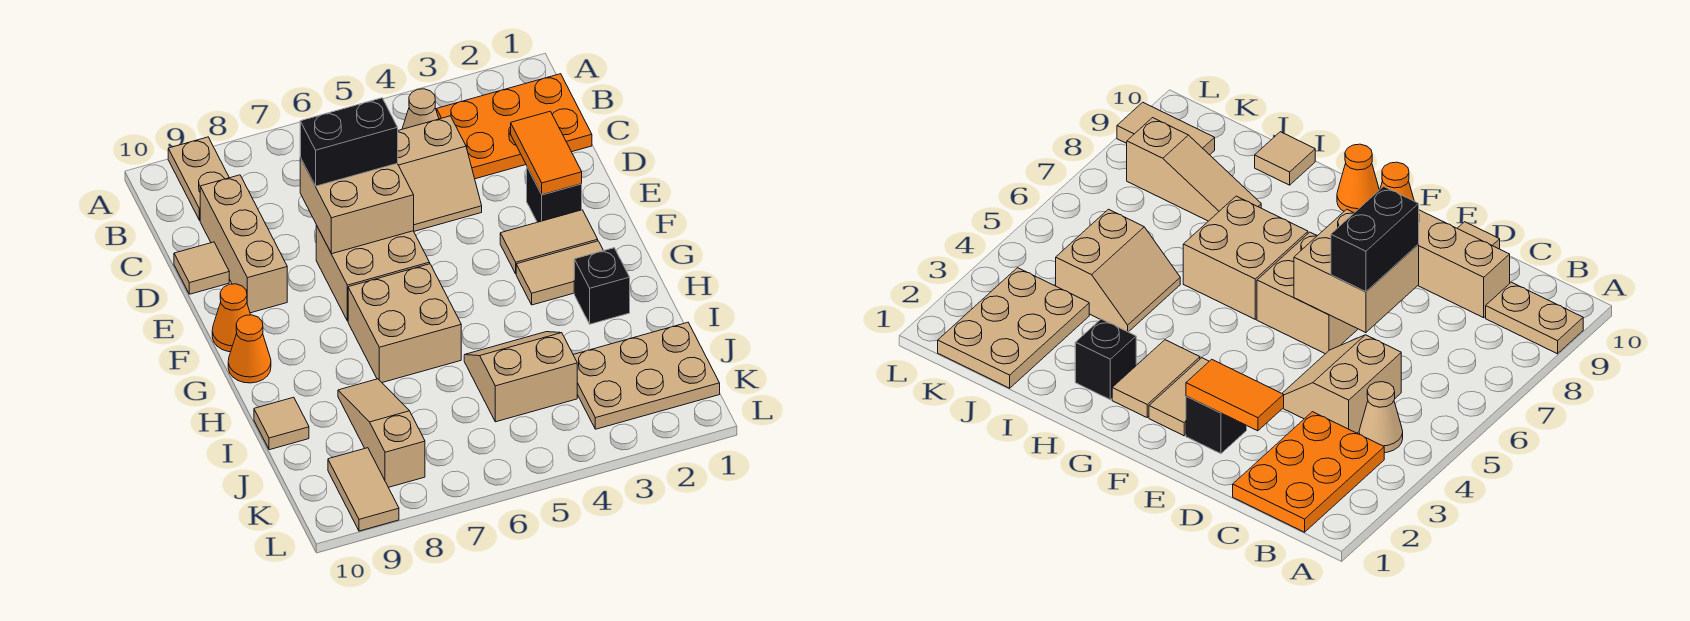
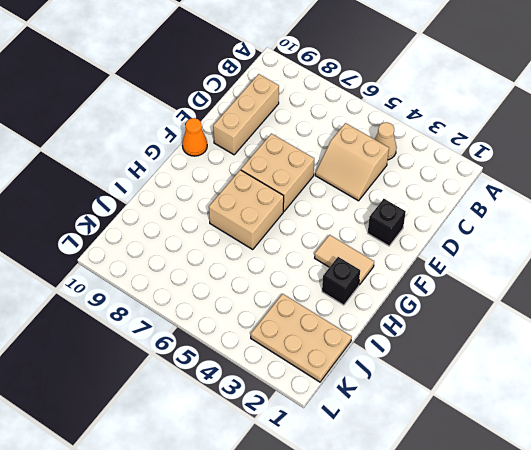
none -> tan 1x2 plate [168,137,229,220]
none -> orange 2x3 plate [437,74,592,179]
none -> tan 1x1 tile [174,242,229,294]

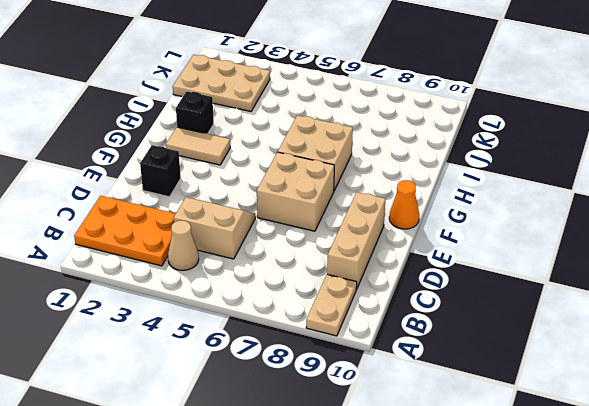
none -> tan 1x1 tile [174,242,229,294]
none -> tan 1x2 tile [500,210,598,274]
none -> orange 1x1 cone [228,315,271,383]

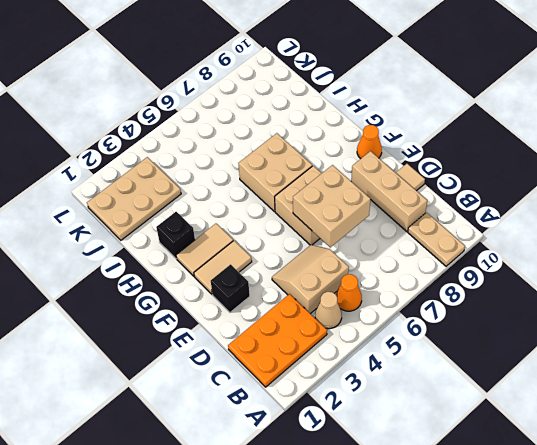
orange 1x1 cone [336,274,362,311] -> orange 1x1 cone moved to [228,315,271,383]
none -> tan 2x2 slope [464,332,577,422]
none -> tan 1x3 slope [338,379,425,487]
none -> tan 1x1 tile [254,397,309,450]

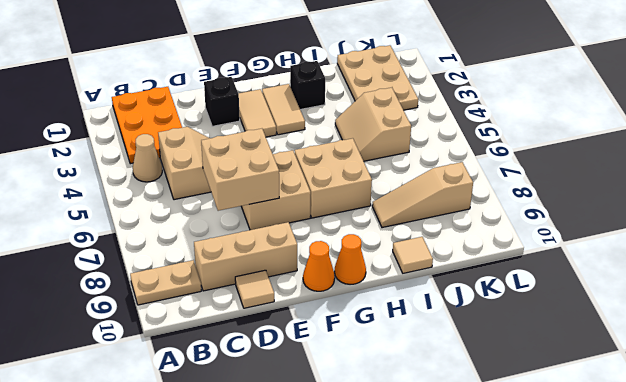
none -> tan 1x2 tile [328,448,399,531]
none -> orange 1x2 tile [511,111,582,195]
none -> black 1x2 brick [300,98,398,186]

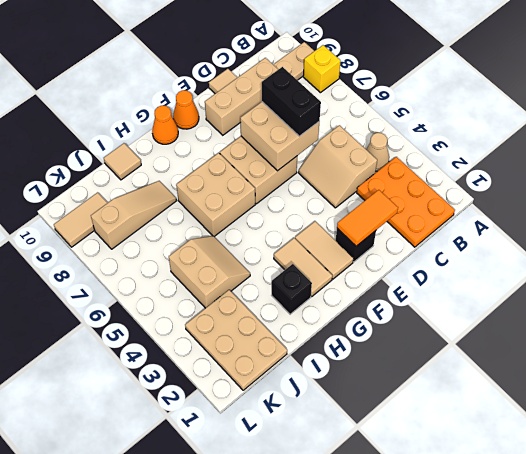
yellow 1x1 brick [303,45,341,93] -> none

